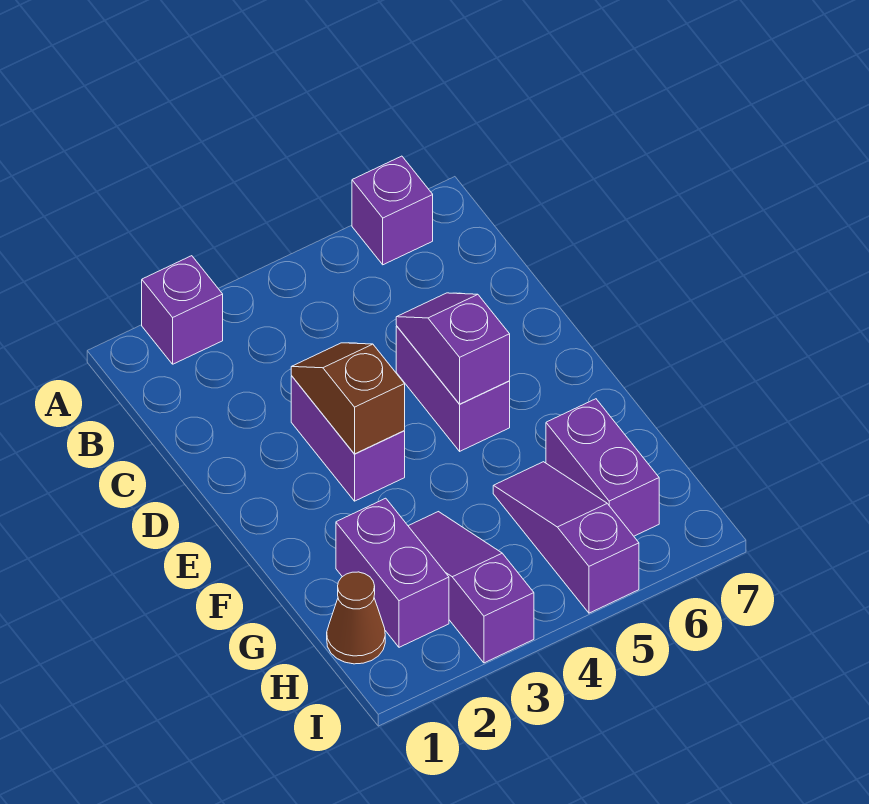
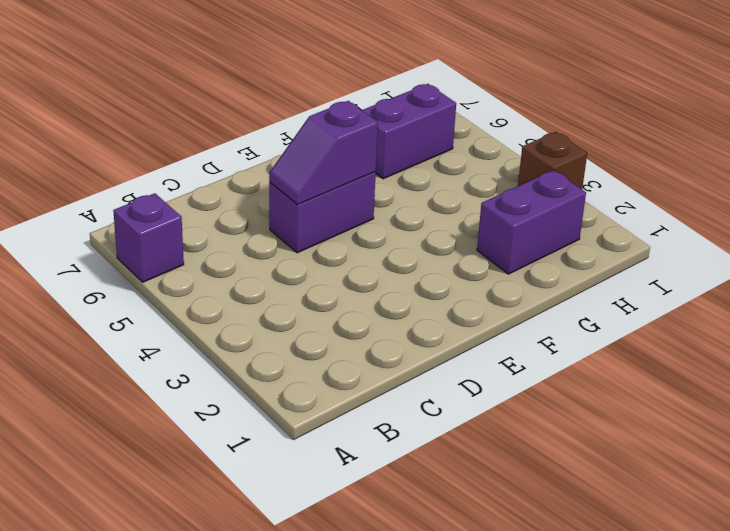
brown 1x1 brick [518,132,587,189] -> purple 1x3 slope [409,512,534,663]
none -> purple 1x1 brick [142,256,223,364]
none -> purple 1x2 brick [291,376,405,501]

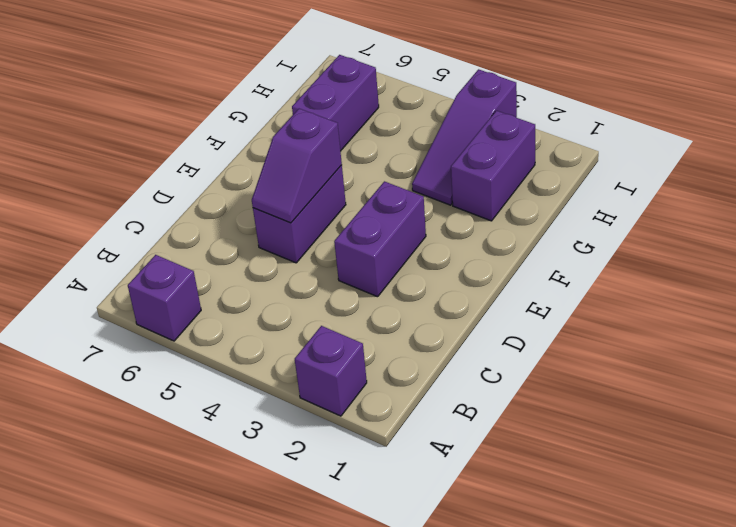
none -> purple 1x3 slope [493,462,639,613]
none -> brown 1x1 cone [327,572,385,664]

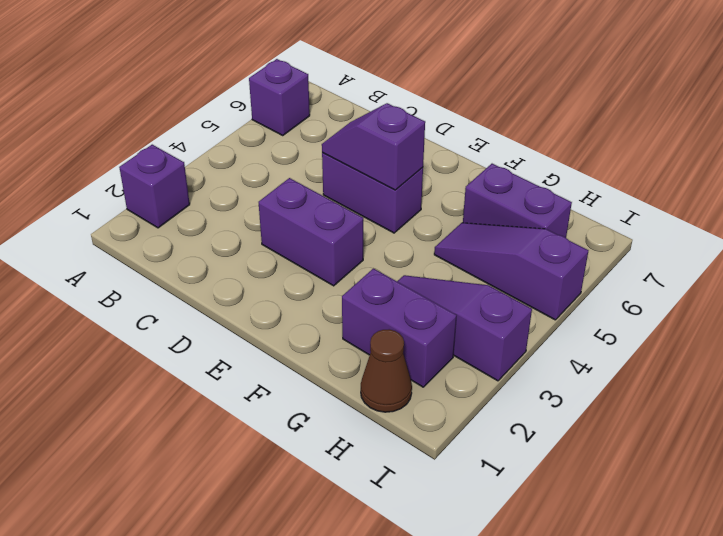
none -> brown 1x2 slope [291,343,405,454]

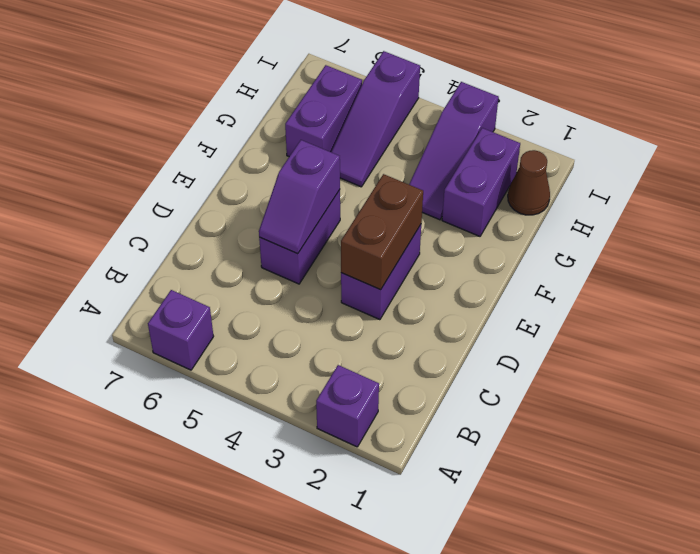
brown 1x2 brick [341,174,423,290] -> brown 1x2 slope [291,343,405,454]

